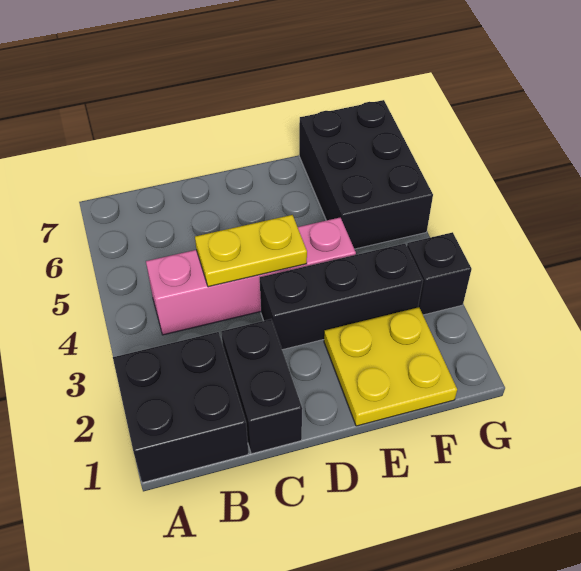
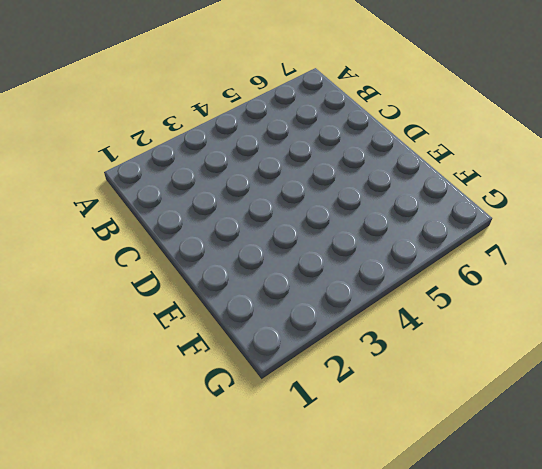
none -> black 2x2 brick [113,332,248,483]
none -> pink 1x4 brick [146,218,356,335]

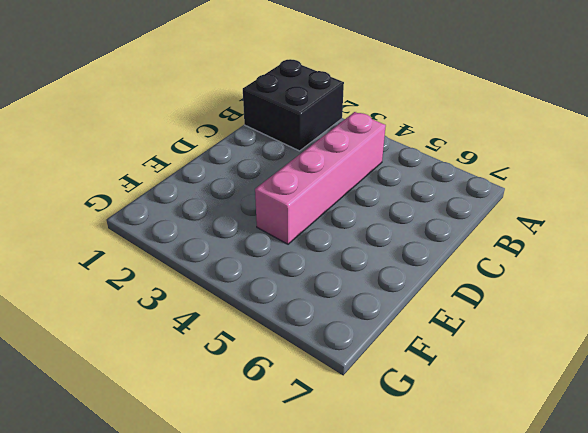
none -> black 1x2 brick [221,319,302,454]
none -> black 1x3 brick [260,244,423,350]

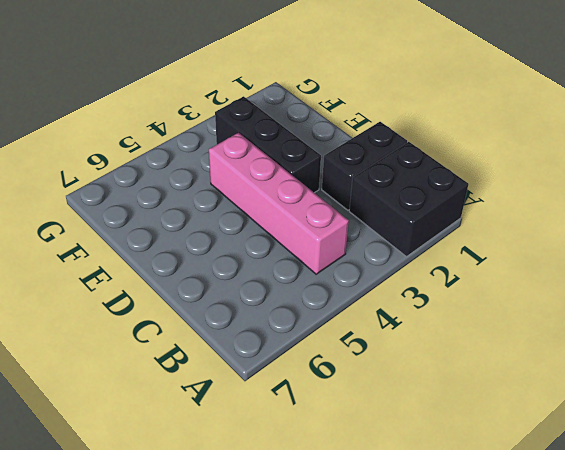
none -> yellow 2x2 plate [324,307,457,426]
none -> black 2x3 brick [299,100,433,249]

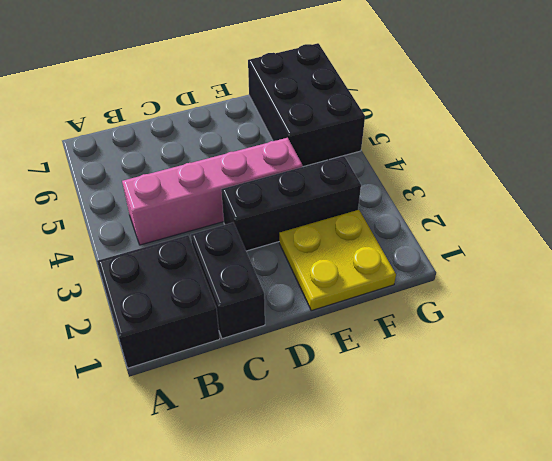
none -> black 1x1 brick [407,232,472,315]
none -> yellow 1x2 plate [195,215,307,287]

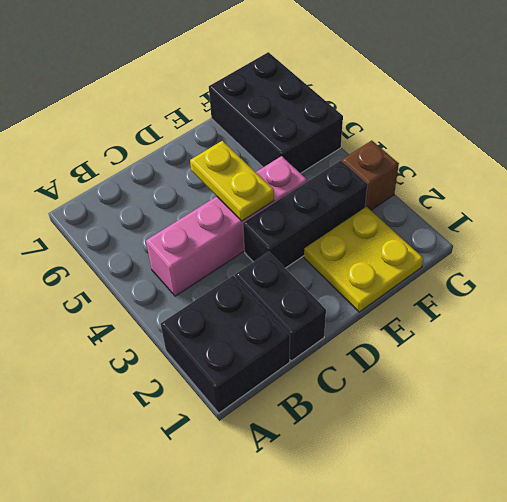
yellow 1x2 plate [190,141,274,221] -> yellow 1x2 plate turned to [195,215,307,287]
brown 1x1 brick [342,141,399,210] -> black 1x1 brick [407,232,472,315]

